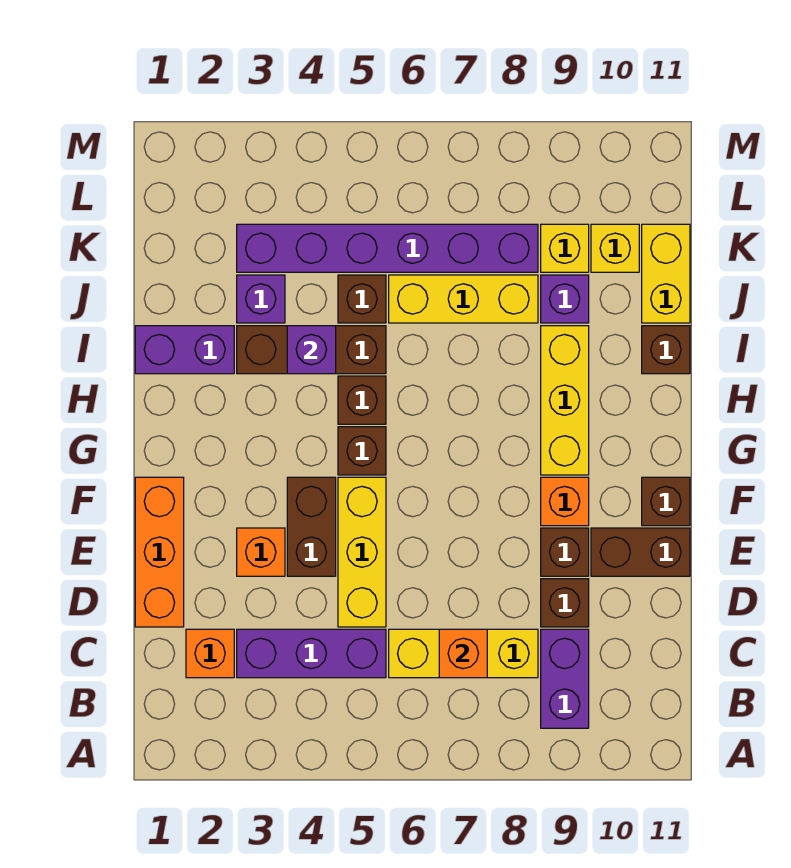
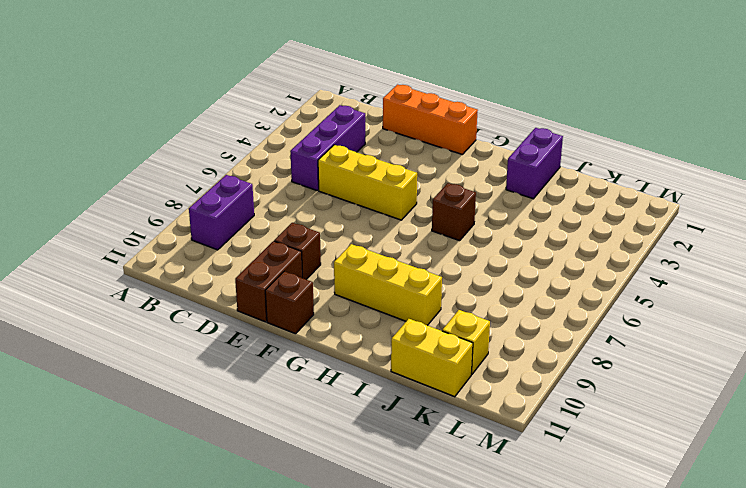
purple 1x2 brick [189,175,254,250] -> purple 1x2 brick turned to [541,629,589,728]
none -> orange 1x1 brick [186,629,234,678]
none -> yellow 1x3 brick [389,629,538,678]
none -> brown 1x1 brick [541,579,589,627]

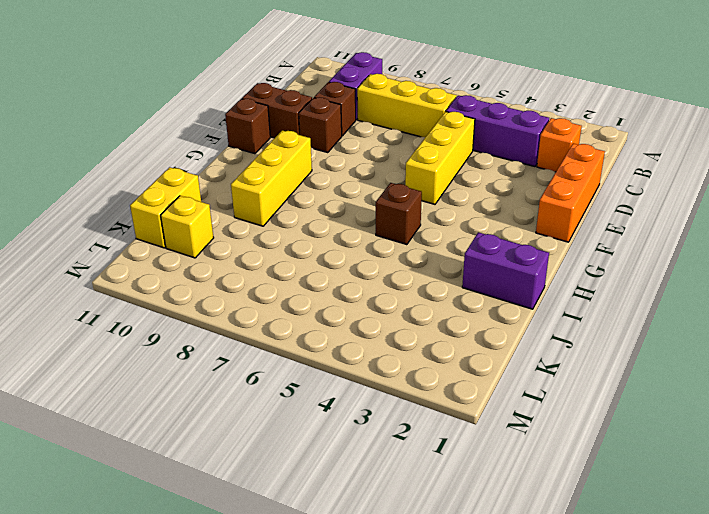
none -> orange 1x1 brick [237,528,285,576]
none -> brown 1x2 brick [287,477,336,576]
none -> orange 1x1 brick [541,477,589,526]

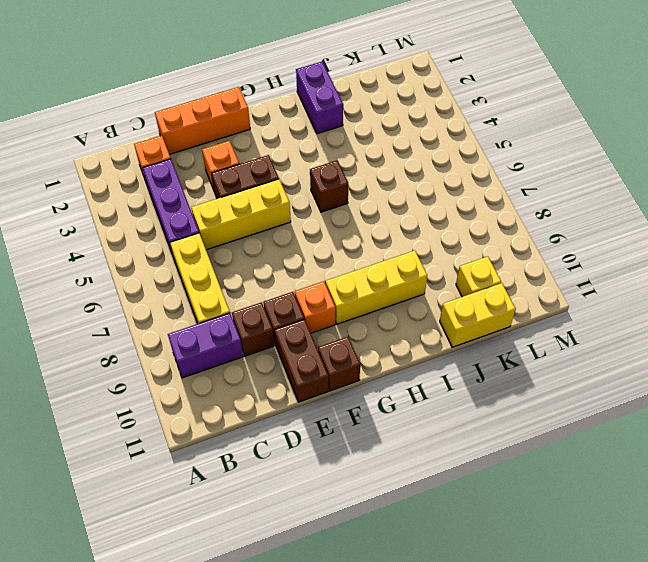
none -> brown 1x1 brick [338,427,386,475]
none -> brown 1x3 brick [237,326,386,374]
none -> brown 1x1 brick [642,326,690,374]

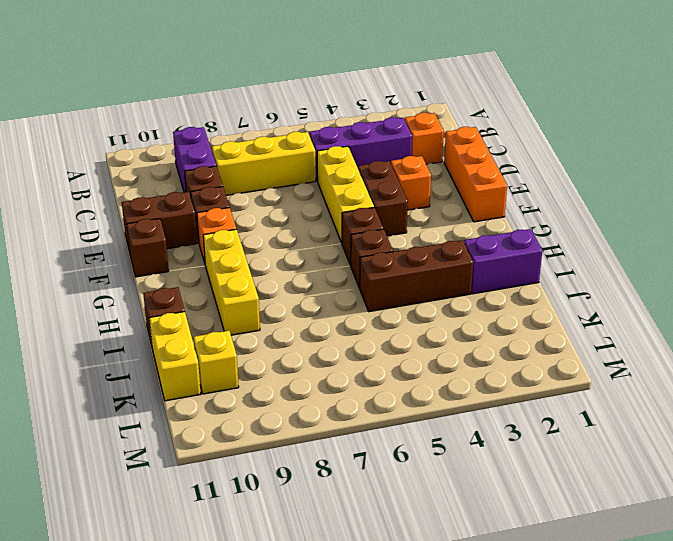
none -> purple 1x1 brick [237,275,285,323]
none -> brown 1x1 brick [338,275,386,323]
none -> yellow 1x3 brick [389,275,538,323]

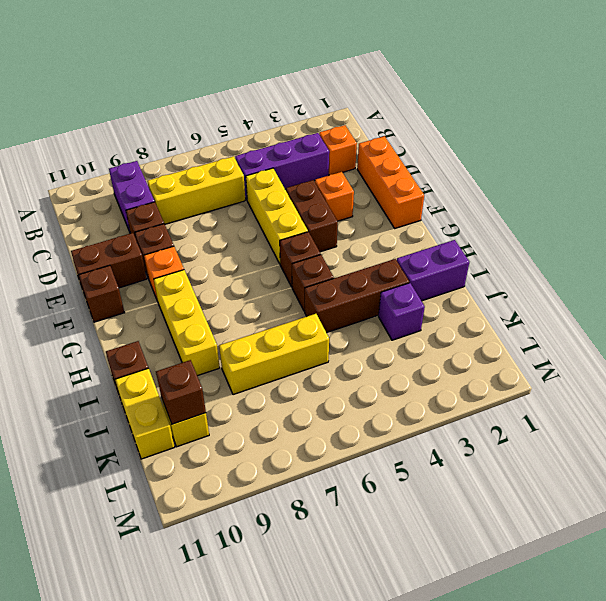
brown 1x1 brick [156,360,206,424] -> brown 1x1 brick moved to [338,275,386,323]
none -> purple 1x1 brick [541,275,589,323]
none -> purple 1x6 brick [237,224,538,272]
none -> yellow 1x1 brick [541,224,589,272]

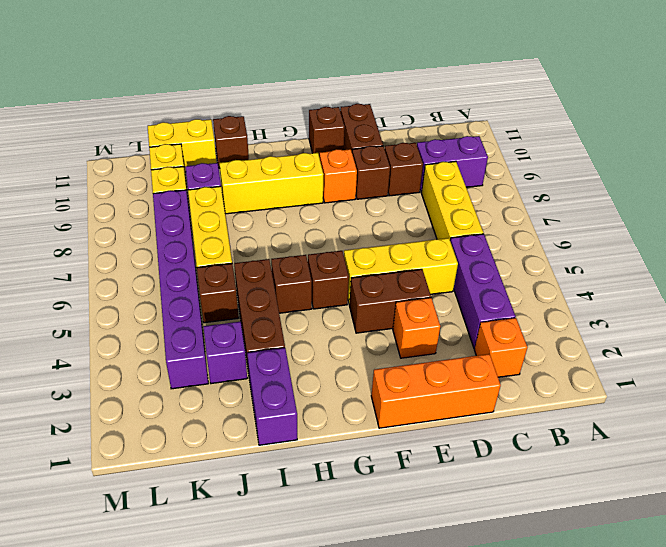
none -> orange 1x1 brick [439,629,487,678]
none -> purple 1x1 brick [287,326,336,374]

